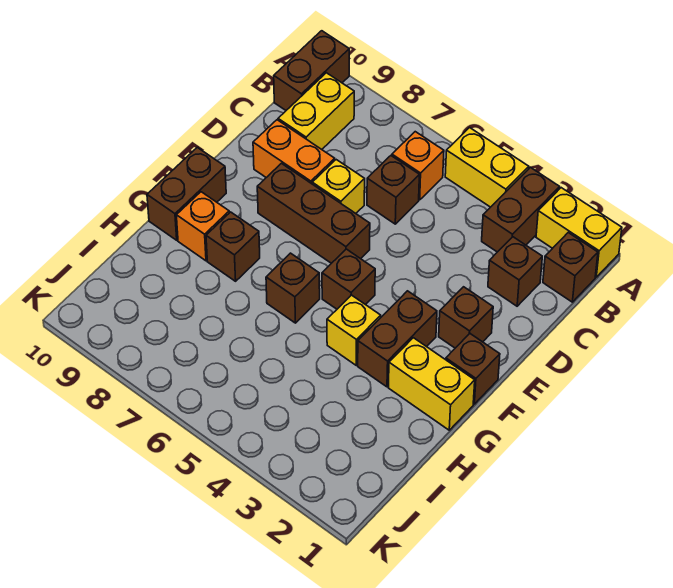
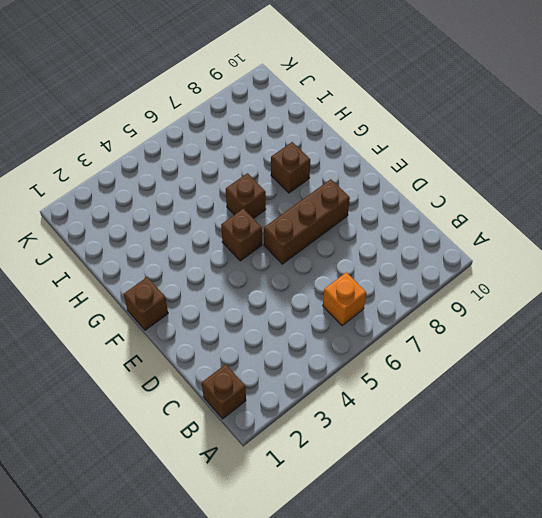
none -> yellow 1x2 brick [536,188,622,277]
none -> brown 1x2 brick [482,167,560,252]
none -> yellow 1x2 brick [445,128,529,207]

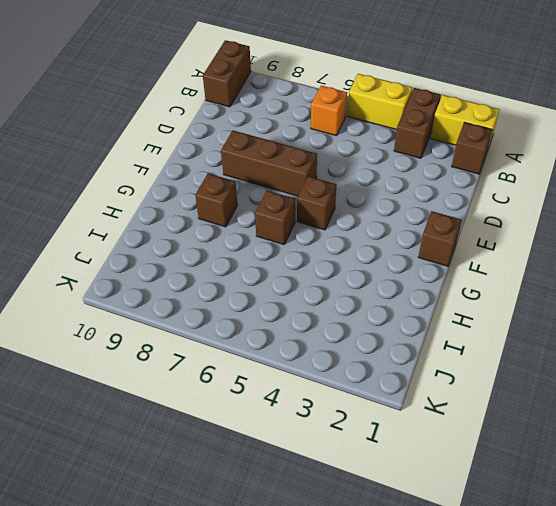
none -> yellow 1x2 brick [278,73,354,149]
none -> brown 1x1 brick [488,237,542,306]
none -> brown 1x1 brick [367,156,419,224]

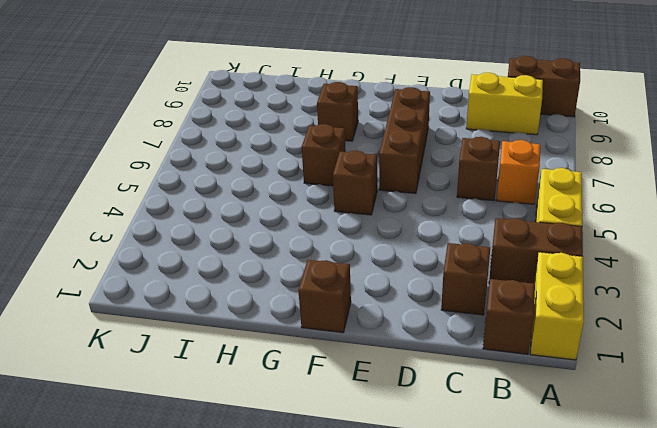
none -> yellow 1x1 brick [312,160,365,213]
none -> orange 1x2 brick [253,120,335,184]
none -> brown 1x1 brick [439,287,493,348]

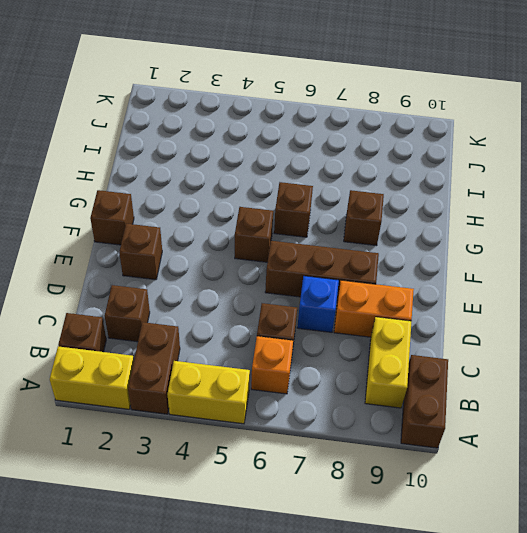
blue 1x1 brick [297,276,339,332] -> yellow 1x1 brick [312,160,365,213]
none -> brown 1x2 brick [358,291,437,387]
none -> brown 1x2 brick [147,147,226,240]
none -> yellow 1x2 brick [389,338,475,430]

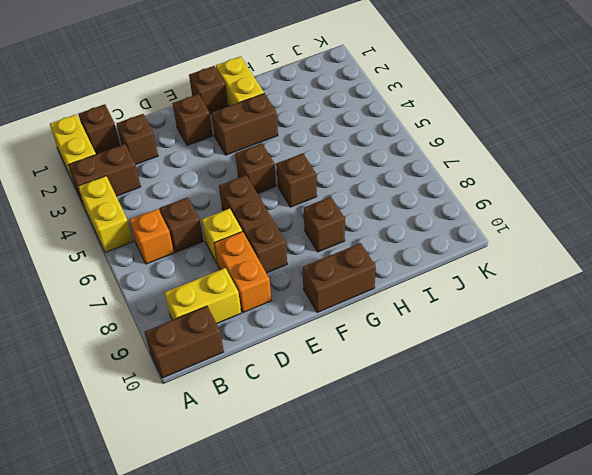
none -> yellow 1x1 brick [327,295,381,365]
none -> orange 1x1 brick [176,192,229,261]

